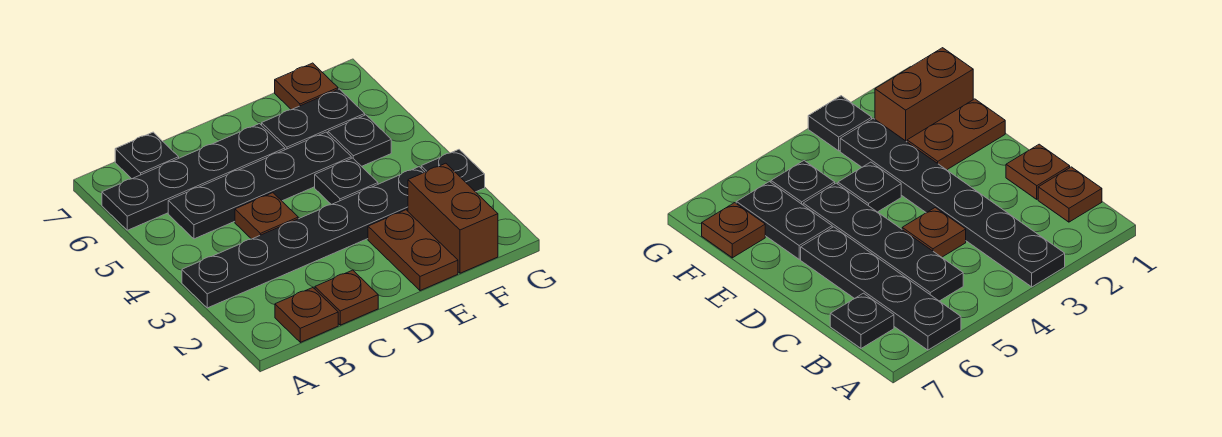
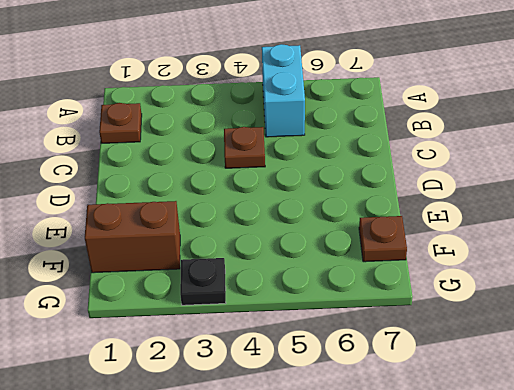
cyan 1x2 brick [262,44,305,137] -> black 1x4 plate [168,132,351,239]
none -> black 1x6 plate [182,167,424,308]
none -> black 1x4 plate [102,124,285,230]
none -> black 1x1 plate [115,132,179,179]

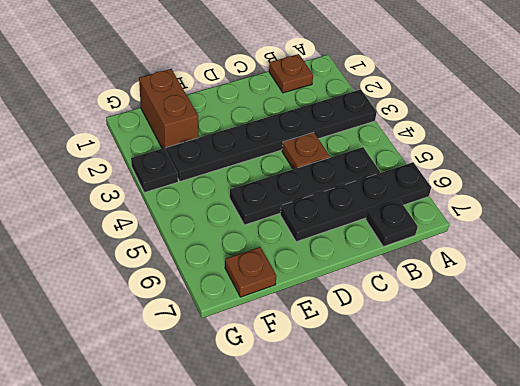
none -> brown 1x1 plate [315,270,378,325]
none -> brown 1x2 plate [368,210,458,291]
none -> black 1x1 plate [315,158,378,205]

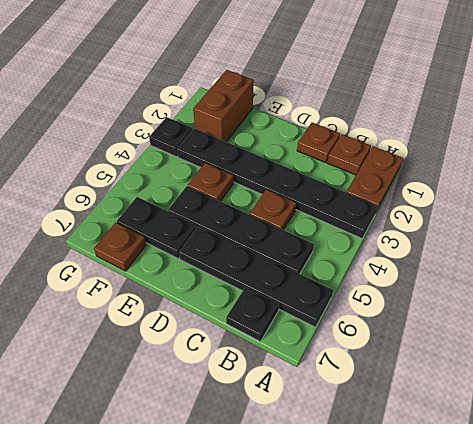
brown 1x2 plate [346,146,403,212] -> brown 1x2 plate moved to [368,210,458,291]
brown 1x1 plate [188,163,234,201] -> black 1x1 plate [315,158,378,205]
none -> black 1x1 plate [328,115,391,166]

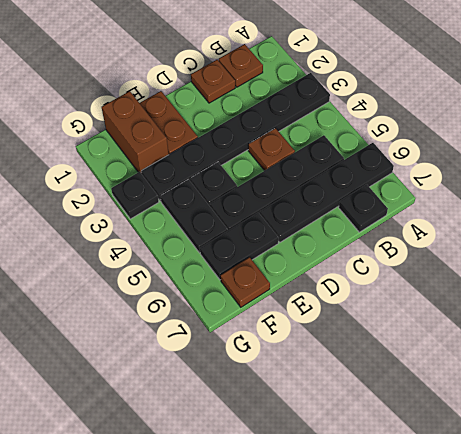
black 1x2 plate [160,179,228,253] -> black 1x1 plate [328,115,391,166]

